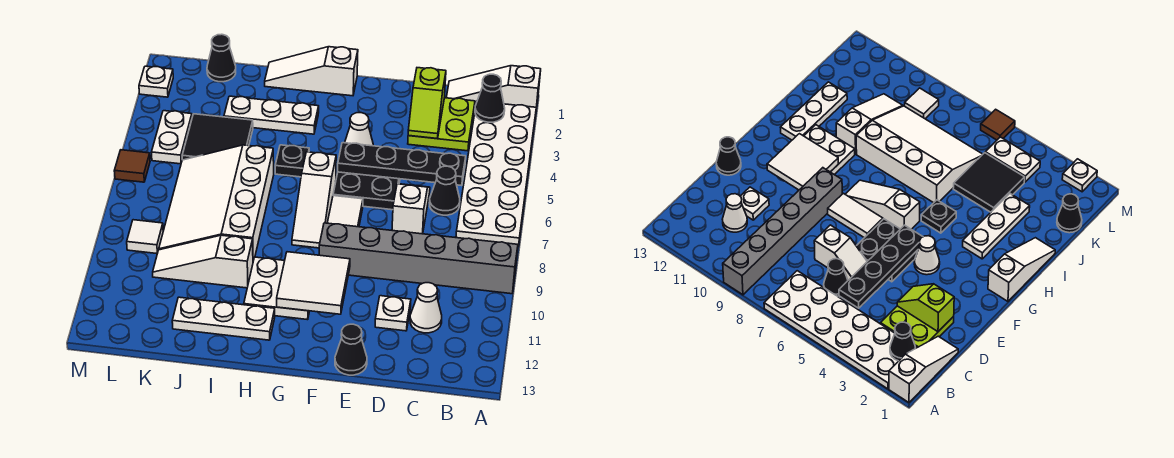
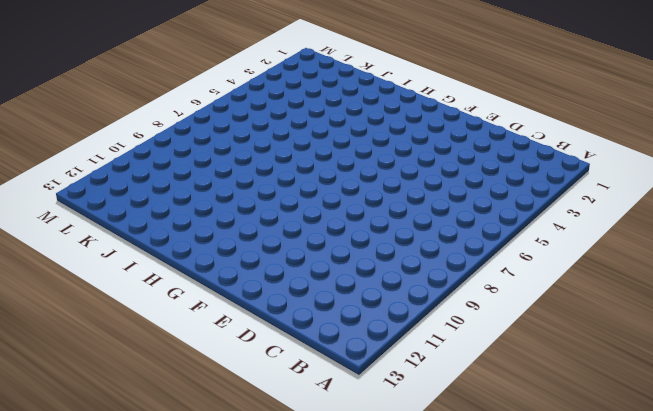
none -> white 1x3 slope [446,66,541,109]
none -> white 2x6 plate [456,101,536,246]
none -> grey 1x6 brick [319,223,518,294]
none -> lime 2x2 plate [408,98,475,151]

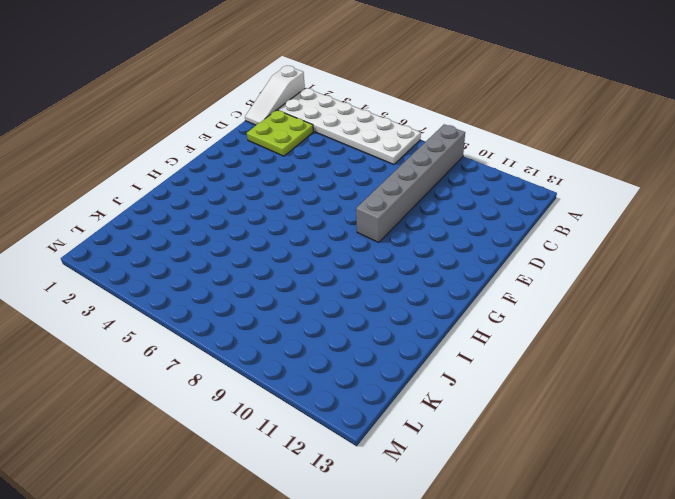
none -> black 1x1 cone [429,166,460,215]
none -> white 1x1 cone [410,283,442,333]
none -> white 1x2 slope [392,184,430,234]
none -> white 1x1 plate [375,296,411,331]

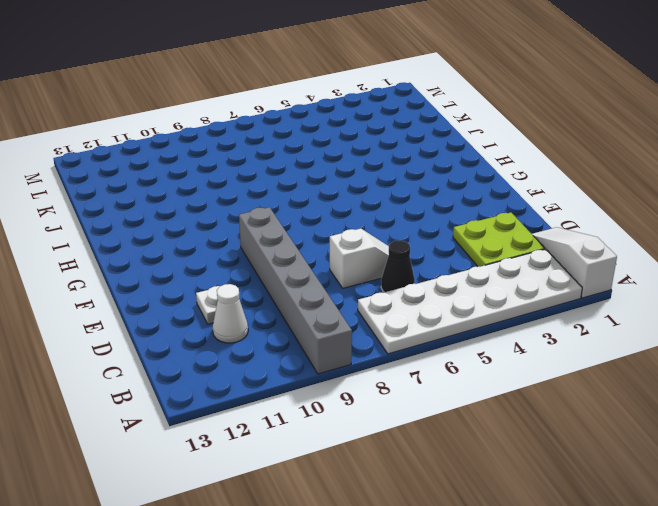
none -> black 2x2 plate [333,172,400,210]
none -> black 1x1 cone [335,324,367,375]
none -> white 1x1 cone [345,113,373,146]
none -> white 1x2 tile [327,196,363,227]

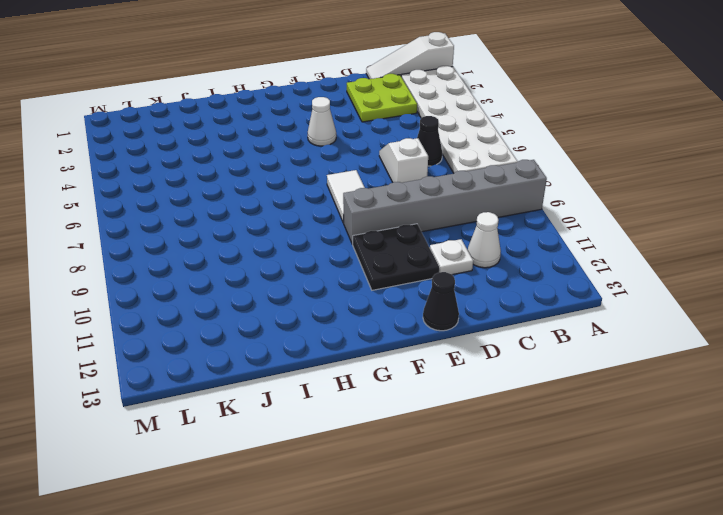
black 2x2 plate [352,224,439,290] -> black 2x2 plate moved to [333,172,400,210]
none -> white 1x3 slope [265,47,358,96]
none -> white 1x3 slope [292,152,336,248]
none -> white 2x2 plate [244,257,309,320]
none -> white 1x3 plate [224,96,319,134]

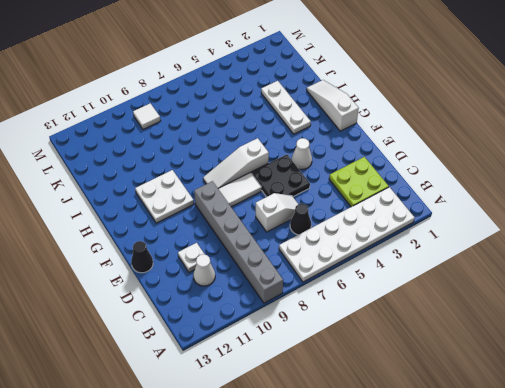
none -> white 1x3 slope [446,66,541,109]
none -> black 1x1 plate [275,145,309,177]
none -> white 1x3 plate [172,297,275,340]
none -> white 3x4 slope [159,145,274,261]

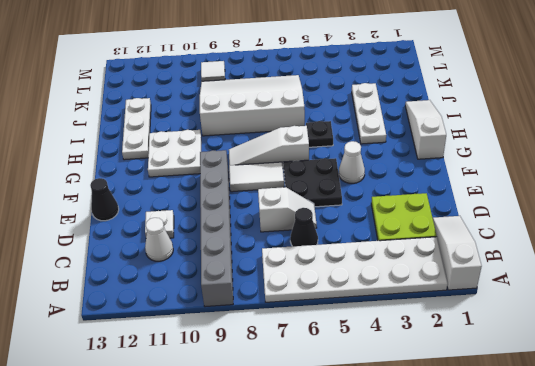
none -> white 1x3 slope [153,235,253,288]
none -> black 2x2 tile [182,114,253,160]
none -> black 1x1 cone [207,34,236,82]
none -> white 1x2 plate [151,111,192,164]

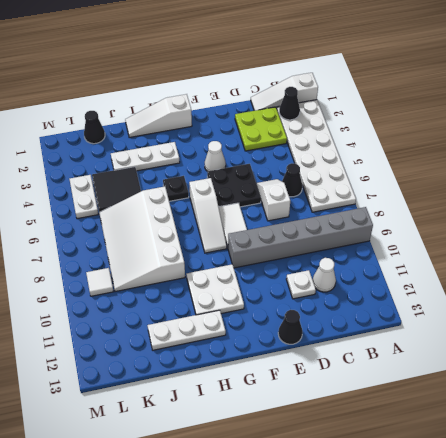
none -> white 1x3 slope [153,235,253,288]
none -> white 1x1 plate [139,66,173,97]
none -> brown 1x1 tile [114,150,150,182]
none -> black 1x4 plate [338,143,466,186]

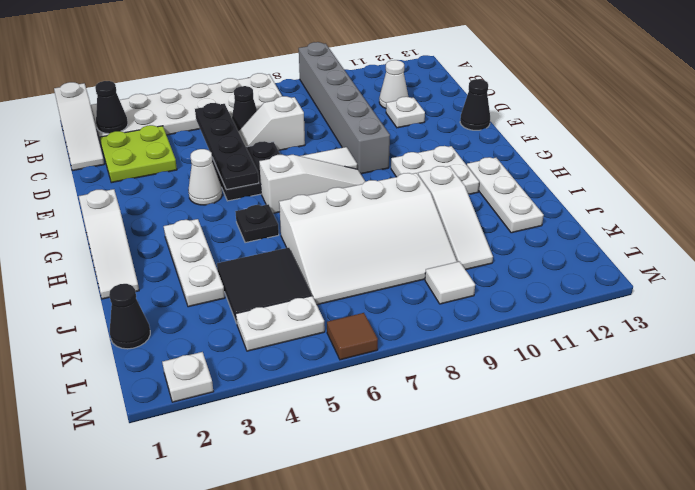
none -> lime 1x2 slope [408,68,446,139]
none -> white 2x2 tile [277,252,350,314]

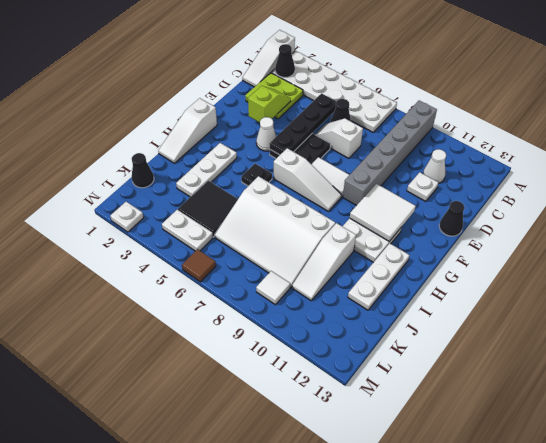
lime 1x2 slope [248,86,291,123] -> lime 1x2 slope turned to [408,68,446,139]

